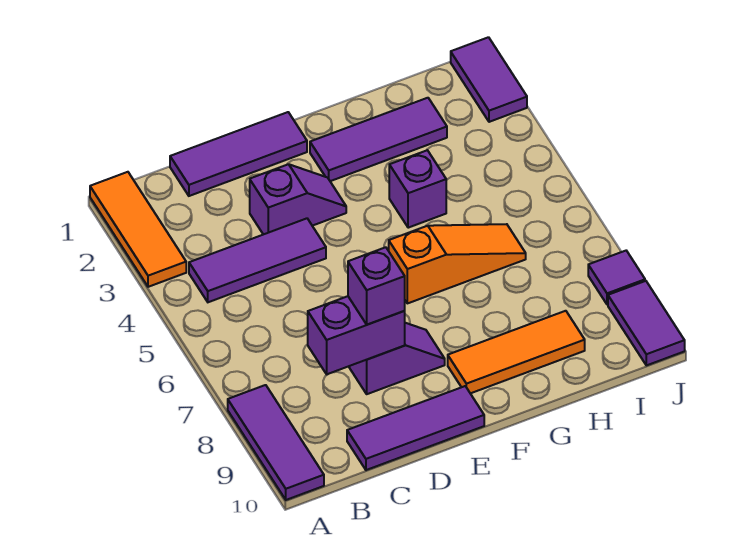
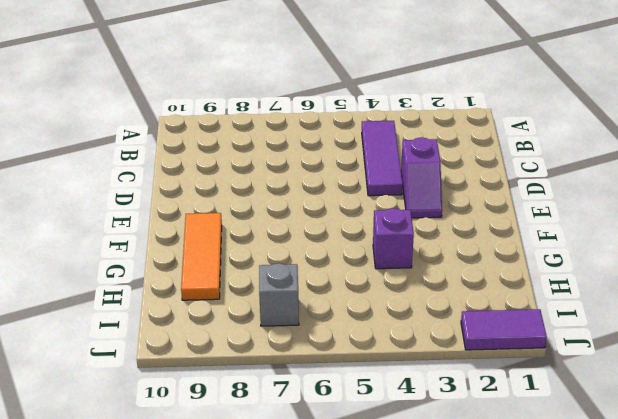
grey 1x1 brick [259,263,299,326] -> none
none -> orange 1x3 tile [90,172,186,287]
none -> purple 1x3 tile [228,385,324,500]
none -> purple 1x3 tile [170,112,307,196]

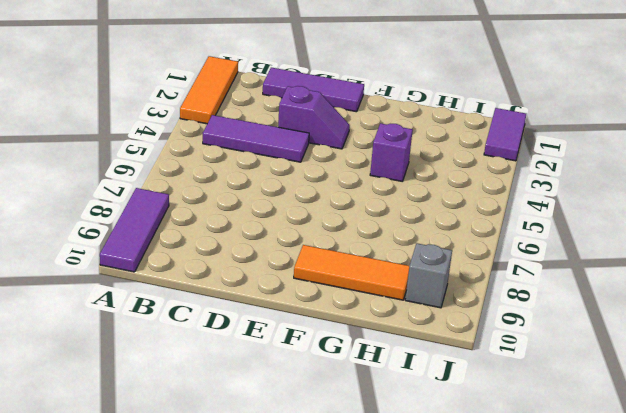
grey 1x1 brick [405,243,452,308] -> none
none -> purple 1x3 tile [347,386,484,470]
none -> purple 1x2 slope [349,323,445,394]
none -> purple 1x3 tile [310,98,447,181]

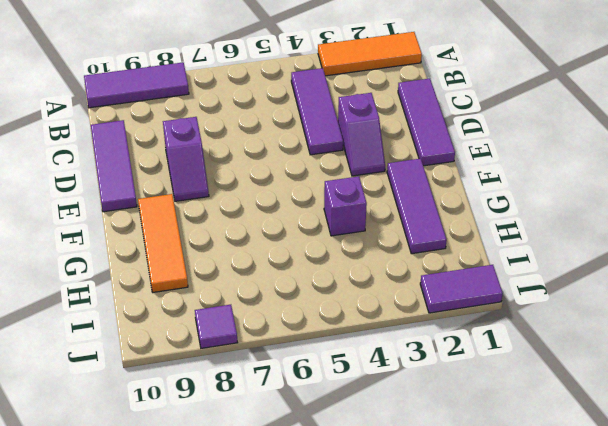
none -> orange 1x3 slope [389,224,526,303]
none -> purple 1x2 tile [608,281,685,365]
none -> purple 1x2 brick [308,296,405,374]

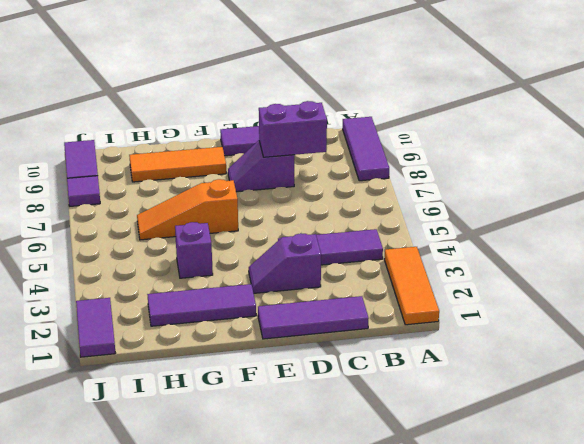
none -> purple 1x1 brick [348,247,405,324]

